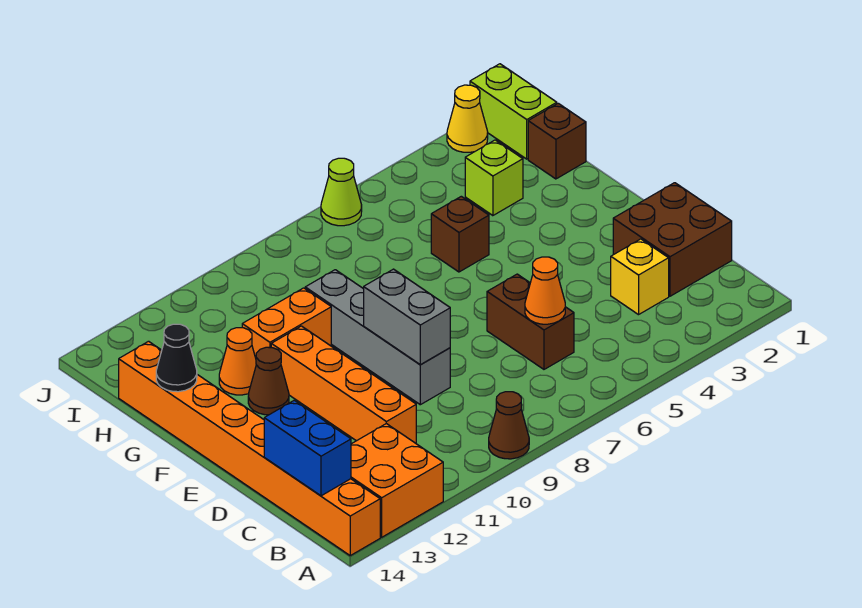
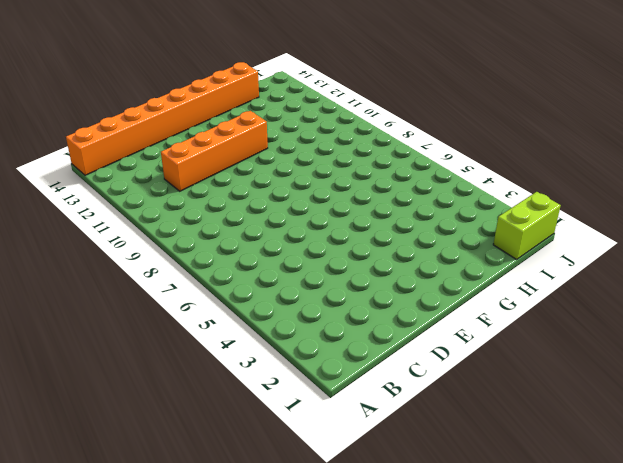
none -> brown 1x1 cone [489,392,529,459]
none -> orange 2x2 brick [351,424,443,537]
none -> brown 2x2 brick [613,183,732,296]

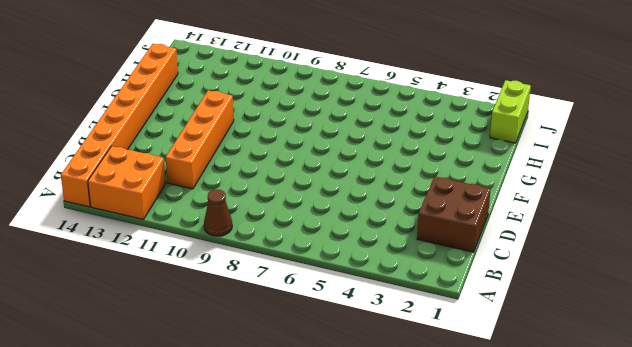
none -> yellow 1x1 brick [611,239,669,315]
none -> brown 1x2 brick [487,274,574,369]
none -> grey 1x4 brick [305,270,450,405]

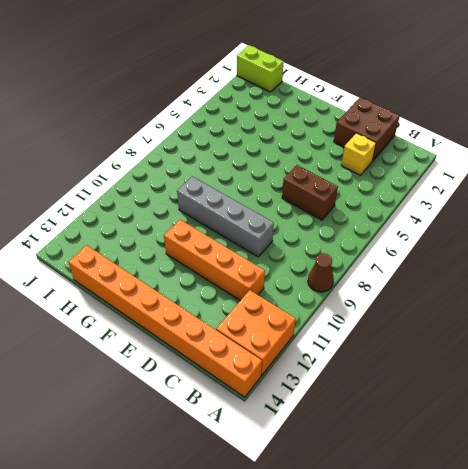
none -> brown 1x1 cone [248,347,289,415]
none -> brown 1x1 brick [431,196,489,272]
none -> orange 1x2 brick [242,288,331,358]

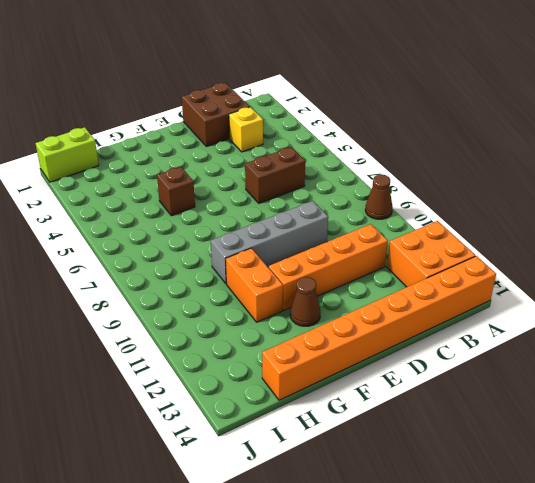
none -> orange 1x1 cone [219,328,256,395]
none -> brown 1x1 brick [528,103,586,179]
none -> lime 1x1 brick [465,140,523,216]

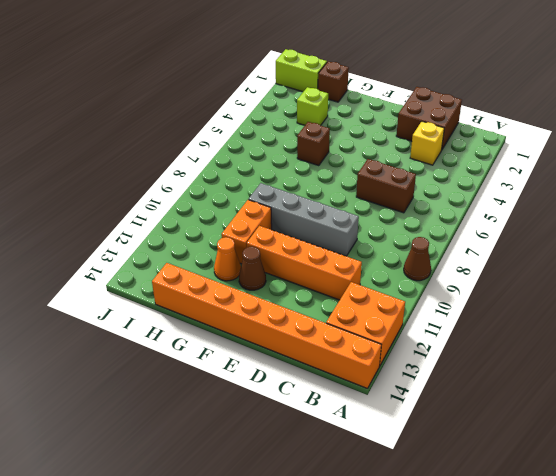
none -> yellow 1x1 cone [447,85,488,152]
none -> lime 1x1 cone [321,158,362,226]
none -> blue 1x2 brick [264,400,351,496]

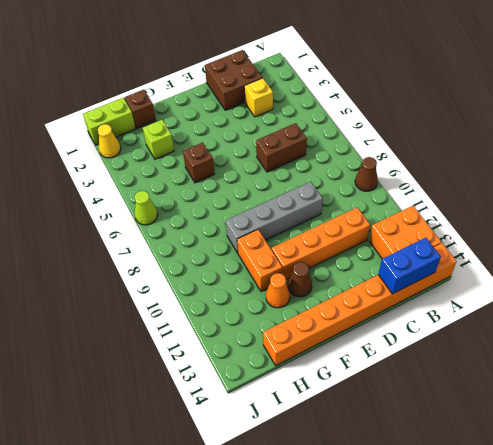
none -> orange 1x1 cone [525,257,565,324]
none -> grey 1x2 brick [364,269,450,365]
none -> black 1x1 cone [156,324,197,392]

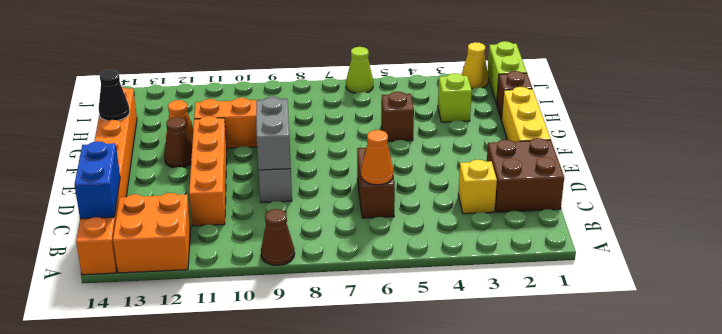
yellow 1x3 brick [502,87,551,142] -> none

